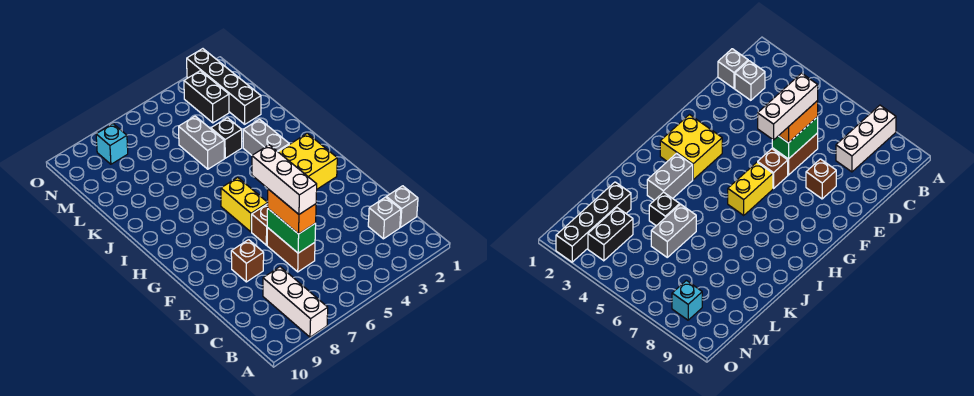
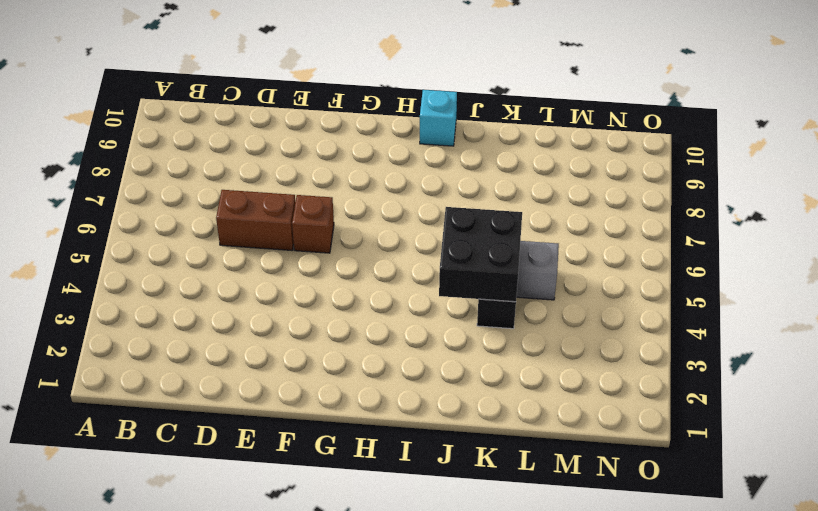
cyan 1x1 brick [420,90,457,146] -> cyan 1x1 brick moved to [96,124,128,164]
black 2x2 brick [439,207,522,302] -> none
none -> white 1x3 brick [263,267,328,337]
none -> grey 1x1 brick [386,186,418,227]
none -> grey 1x1 brick [368,197,401,239]

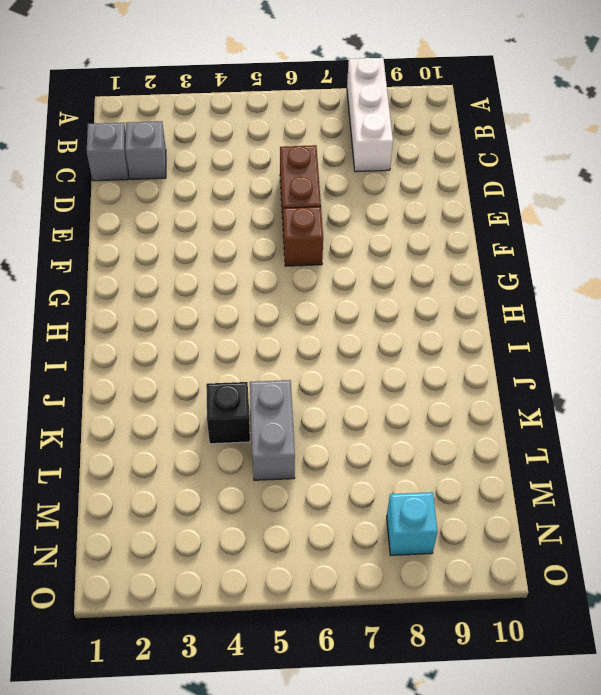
none -> brown 1x1 brick [231,240,264,282]
none -> yellow 2x2 brick [278,133,337,189]
none -> yellow 1x2 brick [221,177,268,232]

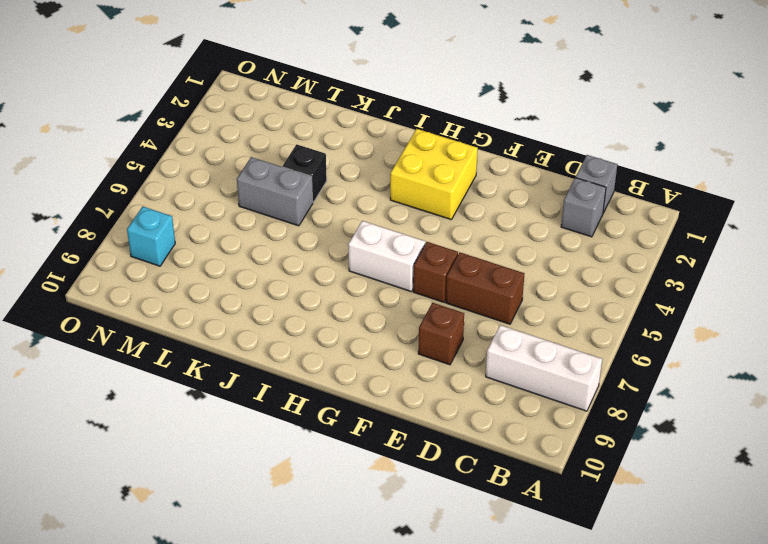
white 1x2 brick [348,221,425,292] -> yellow 1x2 brick [221,177,268,232]
none -> grey 1x2 brick [243,119,289,155]
none -> black 1x4 brick [187,49,261,124]
none -> black 1x2 brick [184,71,229,123]

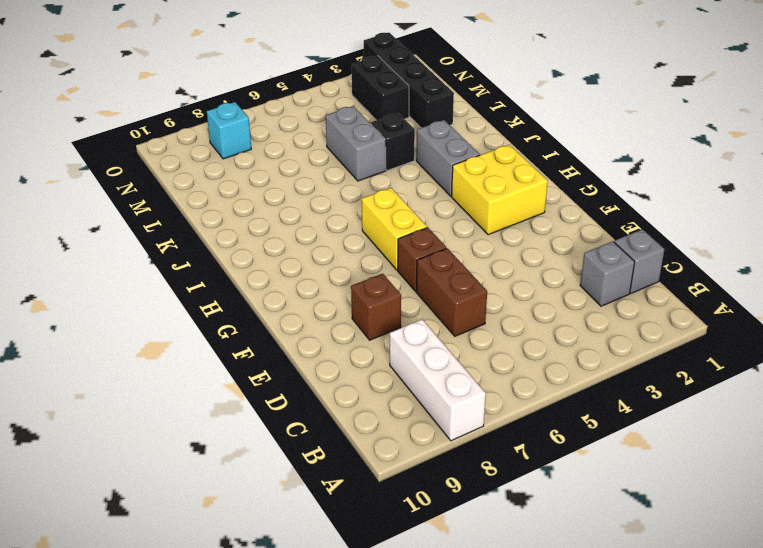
none -> green 1x2 brick [267,209,316,253]
none -> orange 1x2 brick [268,189,316,234]
none -> white 1x3 brick [252,145,317,214]

